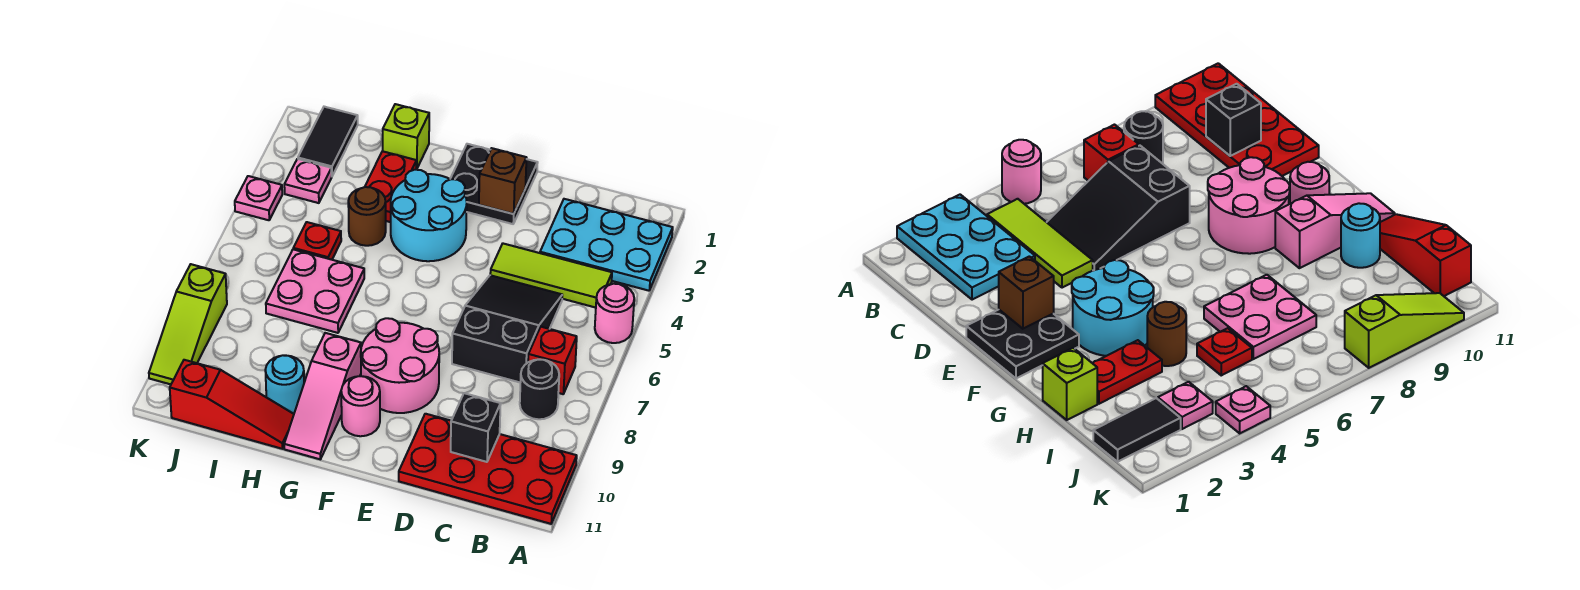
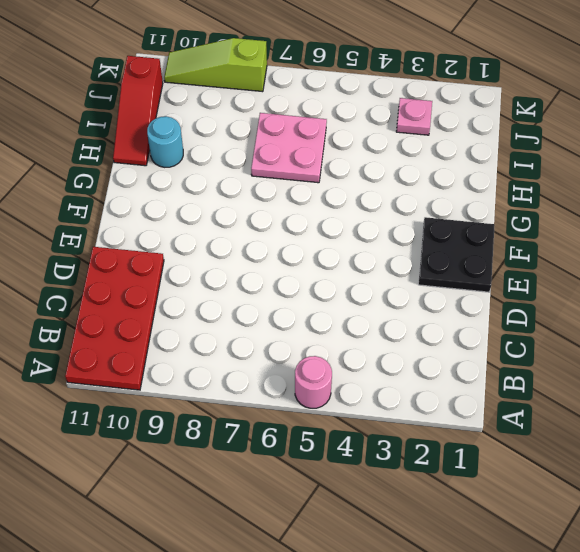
none -> cyan 2x3 plate [540,199,673,291]
none -> lime 1x3 tile [490,244,612,308]
none -> red 1x1 brick [528,327,577,394]

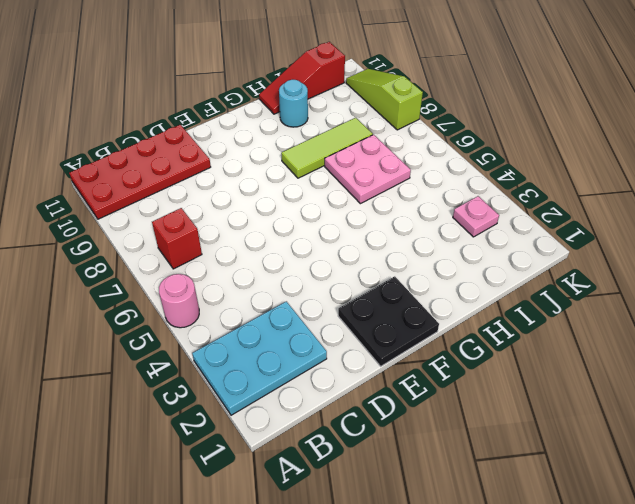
lime 1x3 tile [281,118,373,178] -> lime 1x3 tile moved to [490,244,612,308]
none -> black 1x1 round brick [520,360,559,419]
none -> black 2x3 slope [452,275,562,383]
none -> pink 2x2 round brick [361,318,439,413]

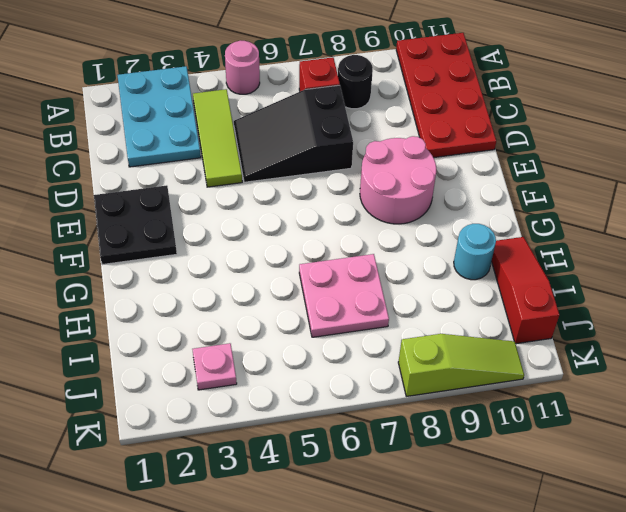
none -> cyan 2x2 round brick [391,170,467,261]
none -> pink 1x1 round brick [341,376,380,436]
none -> pink 1x3 slope [284,333,361,459]

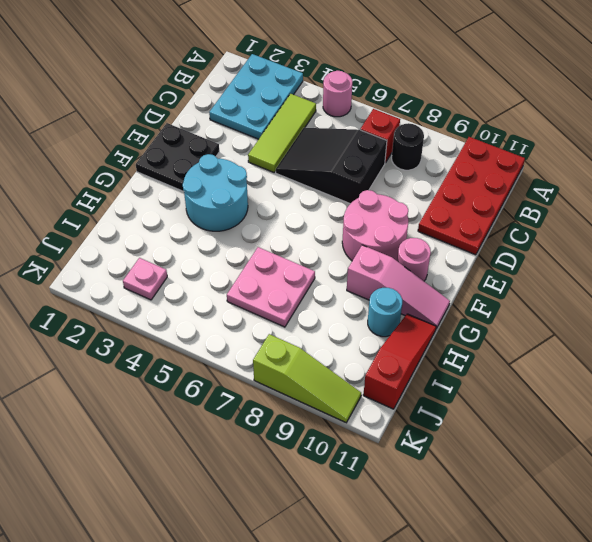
none -> lime 1x1 brick [383,104,429,169]
none -> red 1x2 plate [365,151,416,222]
none -> brown 1x1 round brick [348,187,386,246]

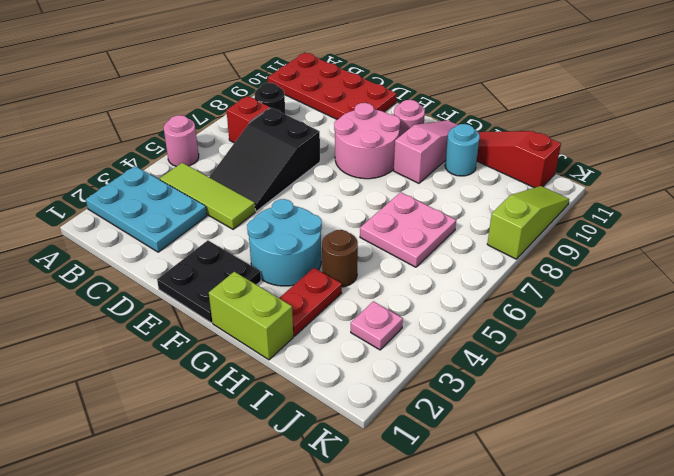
lime 1x2 brick [209,272,293,360] -> lime 1x1 brick [383,104,429,169]
none -> red 1x1 plate [293,222,341,260]
none -> black 1x2 tile [298,107,358,176]
none -> pink 1x1 plate [235,176,282,220]

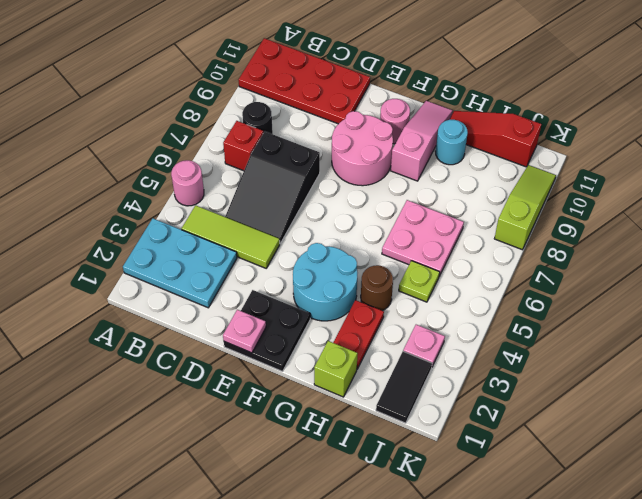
pink 1x1 plate [223,310,266,353] -> pink 1x1 plate moved to [235,176,282,220]
lime 1x1 plate [399,261,440,302] -> red 1x1 plate [293,222,341,260]
none -> black 1x1 brick [451,393,501,462]
none -> brown 1x1 brick [479,148,526,214]

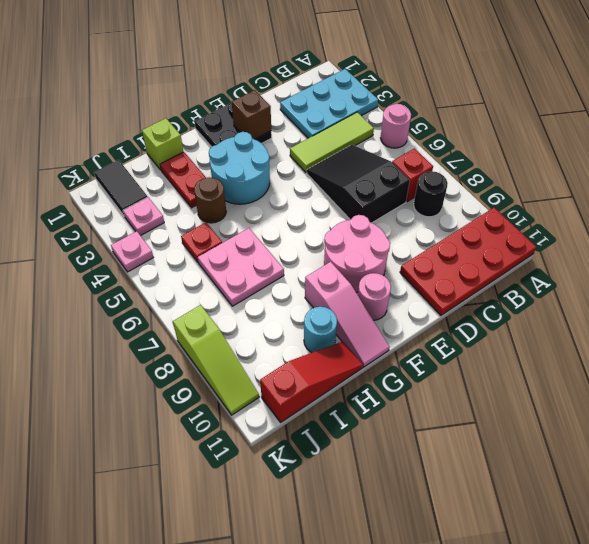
none -> black 1x1 brick [451,393,501,462]

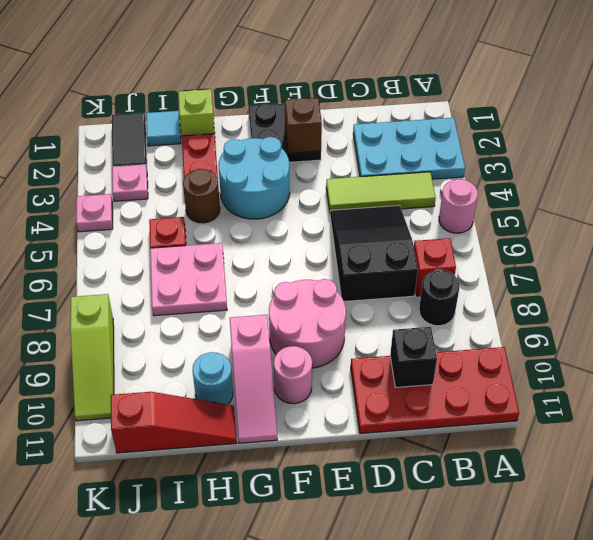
cyan 1x1 tile [146,111,181,146] -> none

